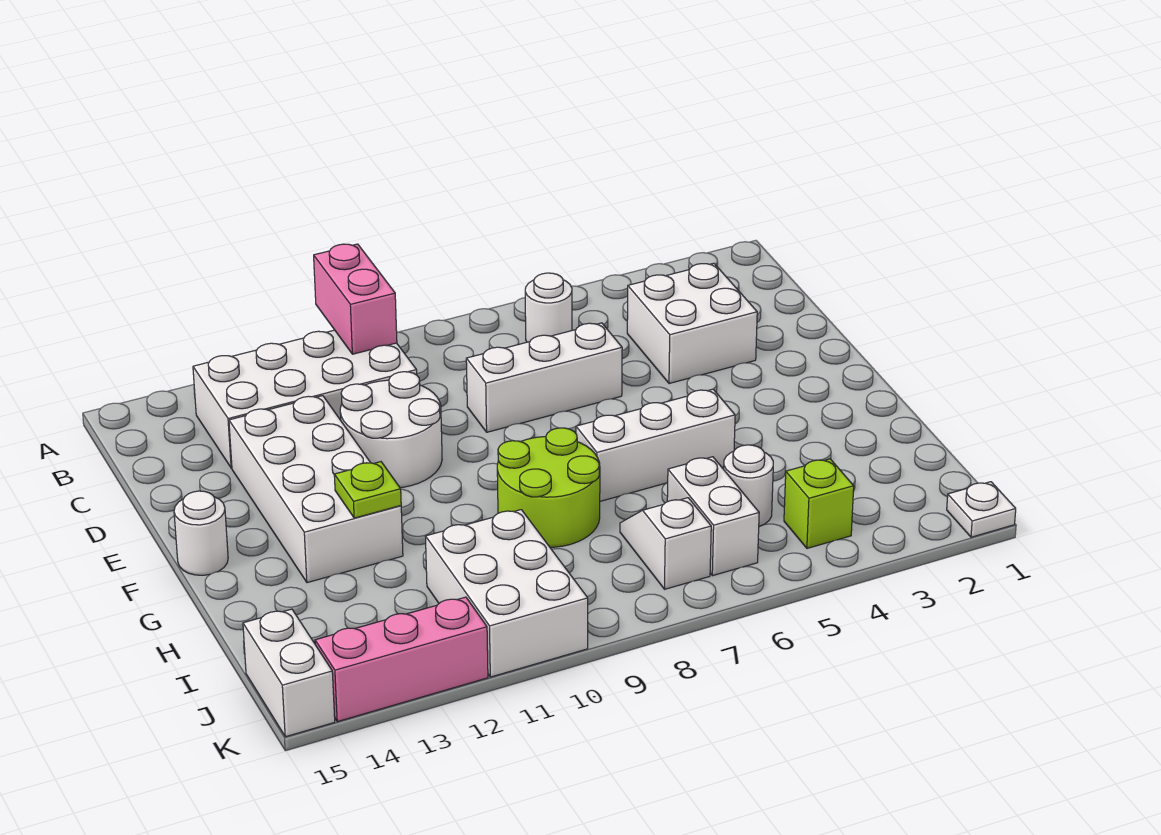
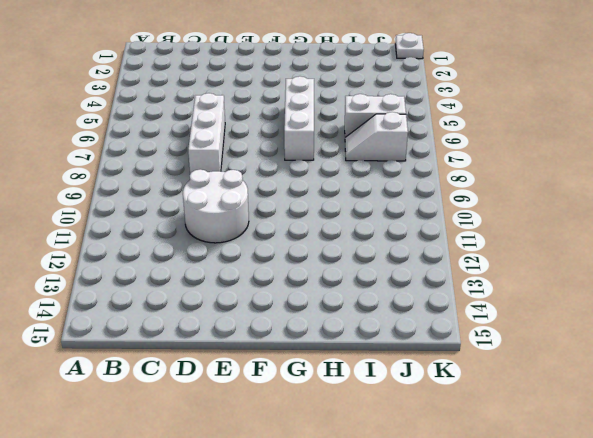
none -> white 1x1 round brick [525,273,572,342]
none -> white 2x4 brick [193,330,417,468]
none -> white 2x2 brick [627,263,757,384]

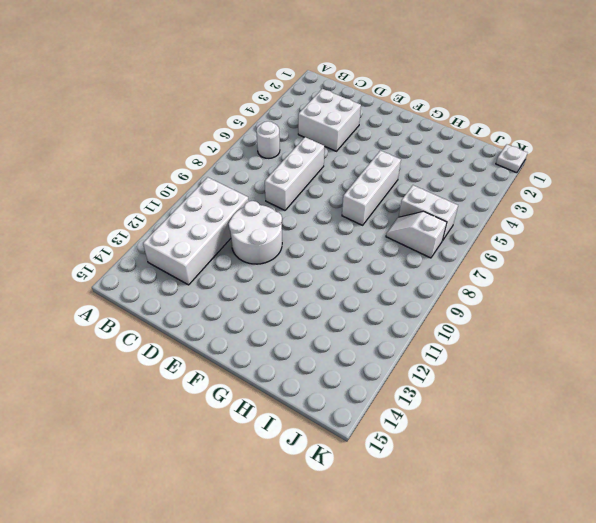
none -> white 2x4 brick [229,396,403,583]
none -> white 1x1 round brick [174,491,228,575]
none -> lime 2x2 round brick [497,428,600,547]

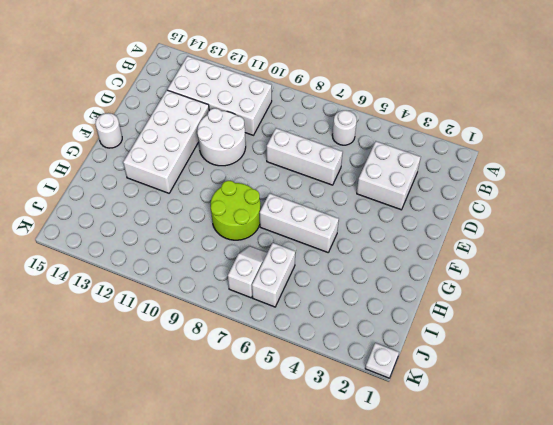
none -> white 1x1 round brick [723,445,773,526]
none -> white 2x3 brick [425,510,588,677]
none -> lime 1x1 brick [784,459,854,548]

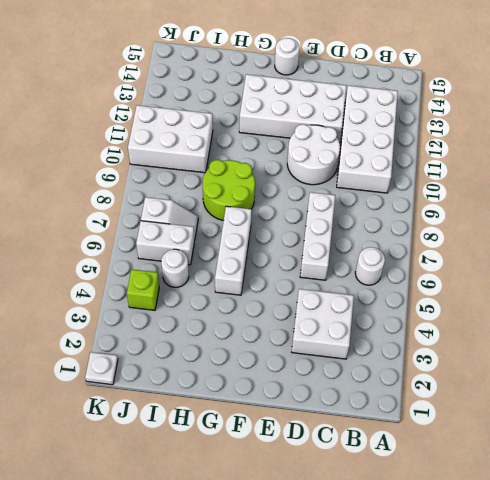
none -> white 1x2 brick [243,609,335,737]
none -> pink 1x3 brick [315,597,488,722]
none -> pink 1x2 brick [314,244,397,354]

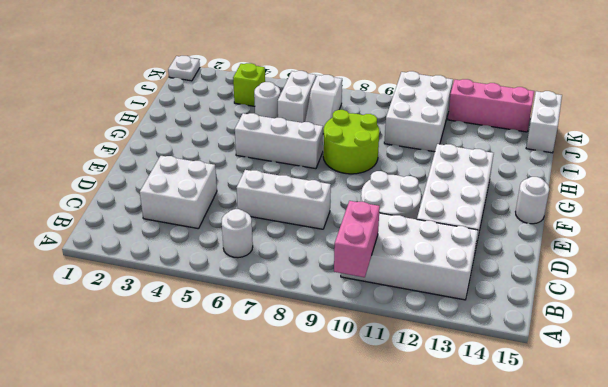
none -> lime 1x1 plate [334,462,401,518]

